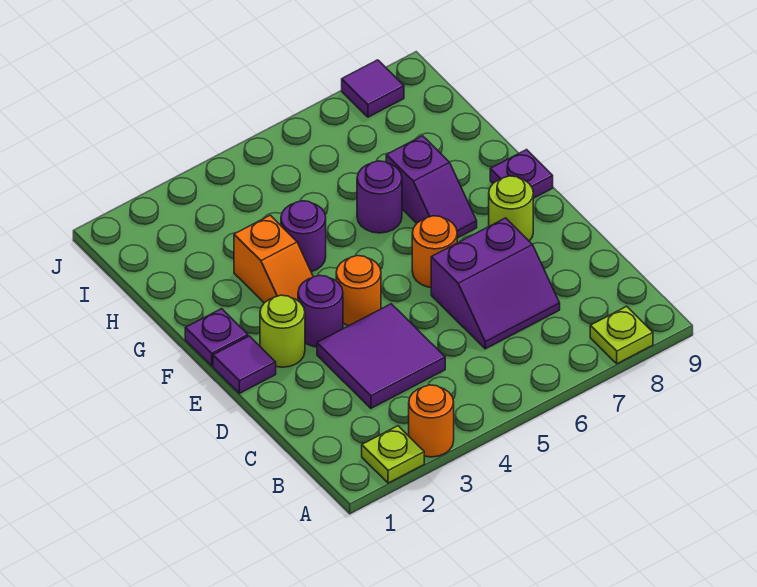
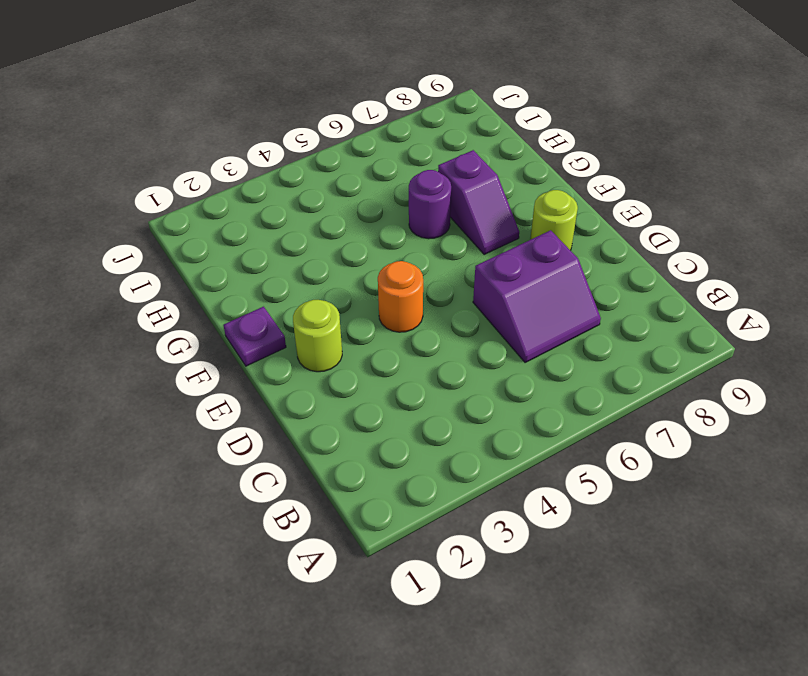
none -> lime 1x1 plate [362,426,424,483]
none -> orange 1x1 round brick [409,385,454,457]
none -> lime 1x1 plate [590,306,653,364]

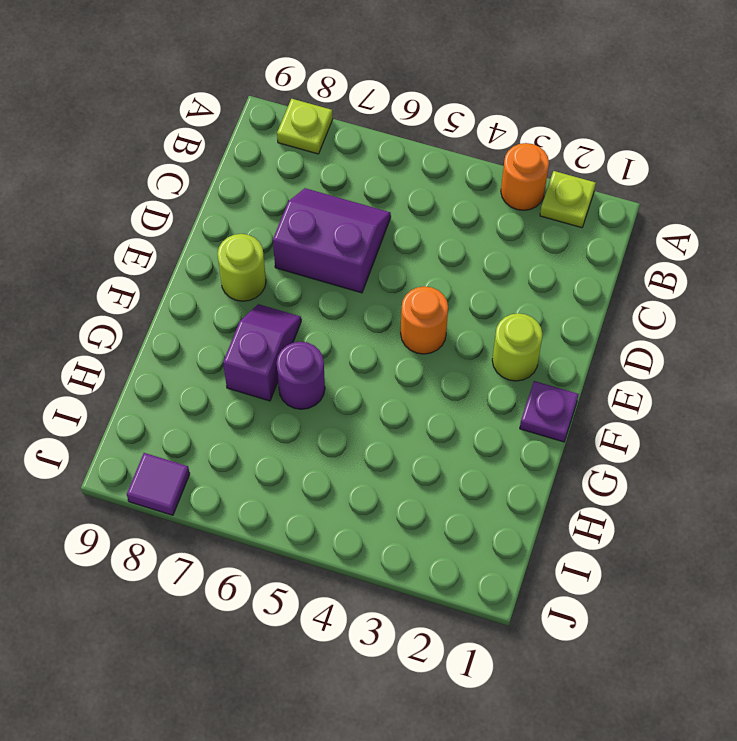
none -> purple 2x2 tile [317,304,445,408]
none -> purple 1x1 tile [213,336,276,393]
none -> purple 1x1 round brick [298,275,343,347]

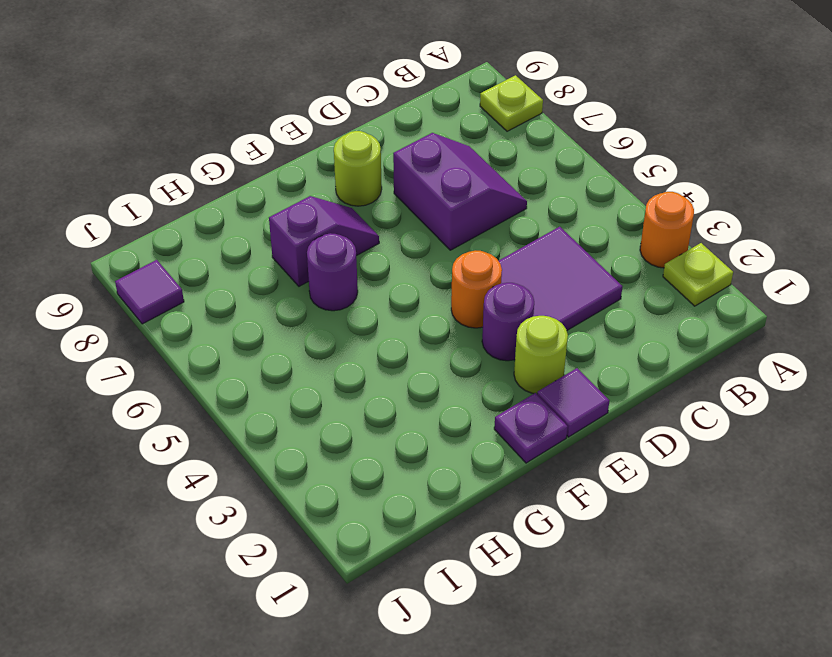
none -> orange 1x1 round brick [412,216,457,287]
none -> orange 1x2 slope [234,215,313,303]
none -> purple 1x1 plate [490,150,553,198]

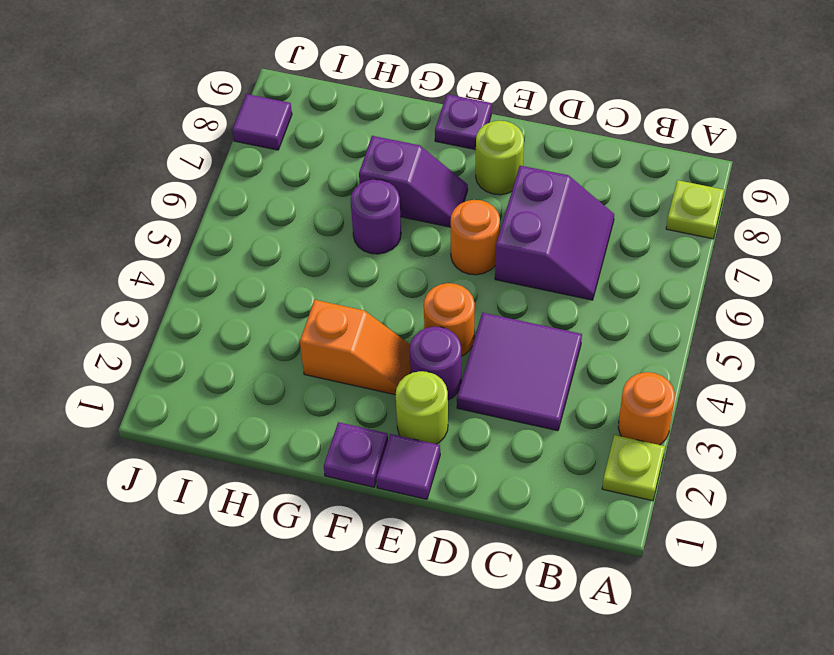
none -> purple 1x1 round brick [281,201,326,272]

